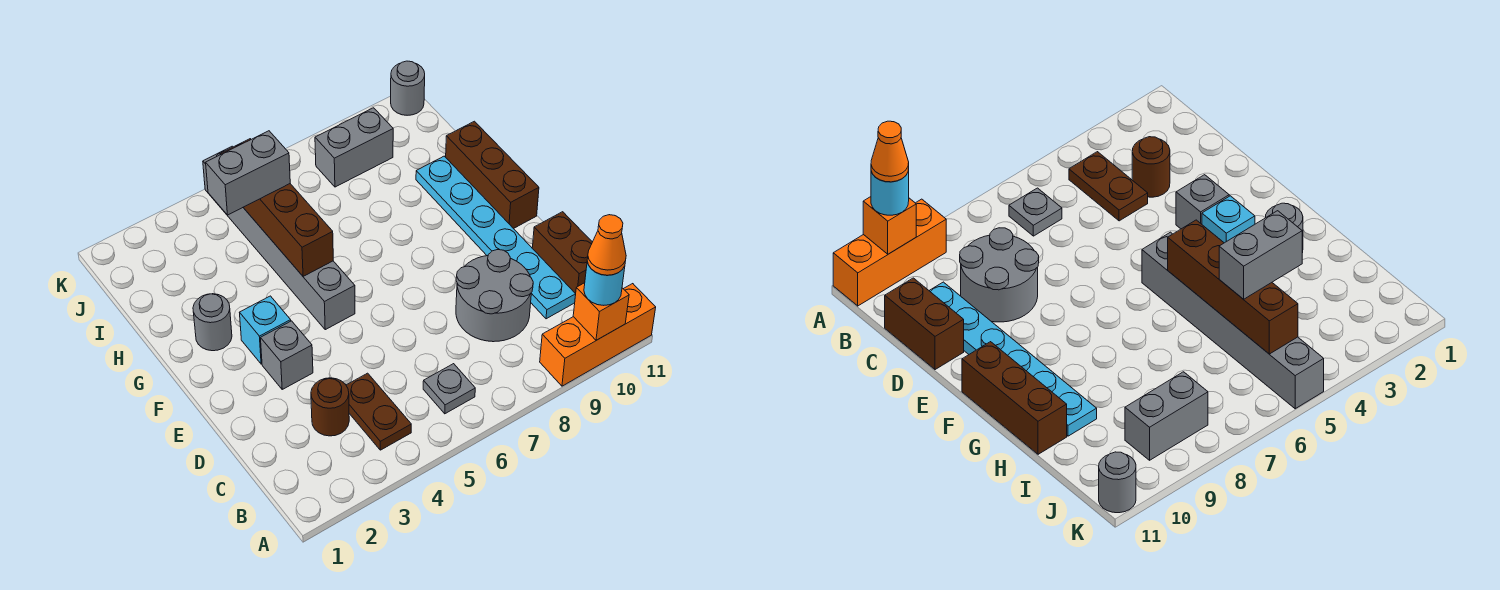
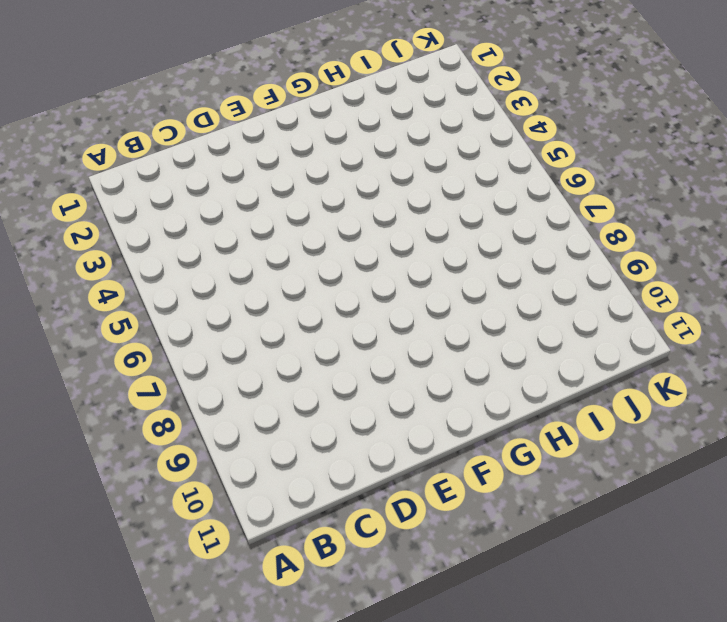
none -> orange 1x3 brick [540,284,656,386]
none -> brown 1x2 plate [346,373,411,450]
none -> grey 1x1 plate [423,364,475,414]

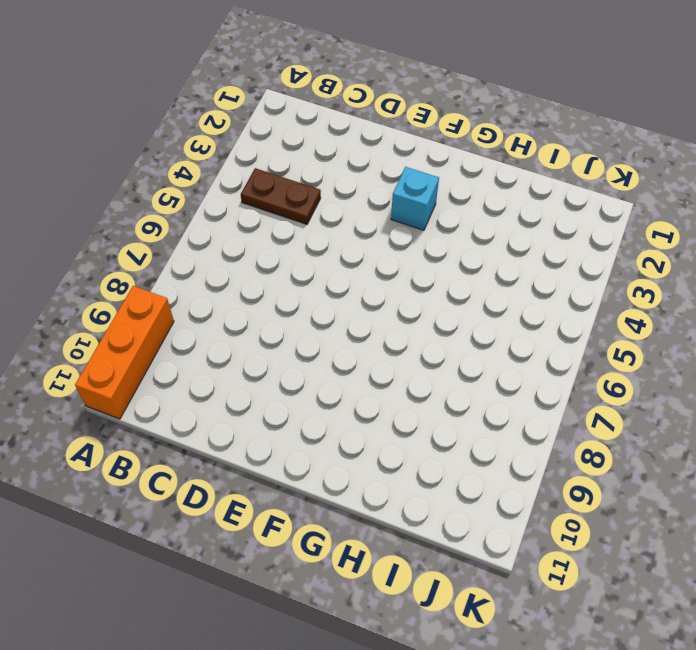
none -> grey 1x1 plate [423,364,475,414]
none -> brown 1x1 round brick [311,378,349,436]
none -> grey 2x2 round brick [456,250,533,342]

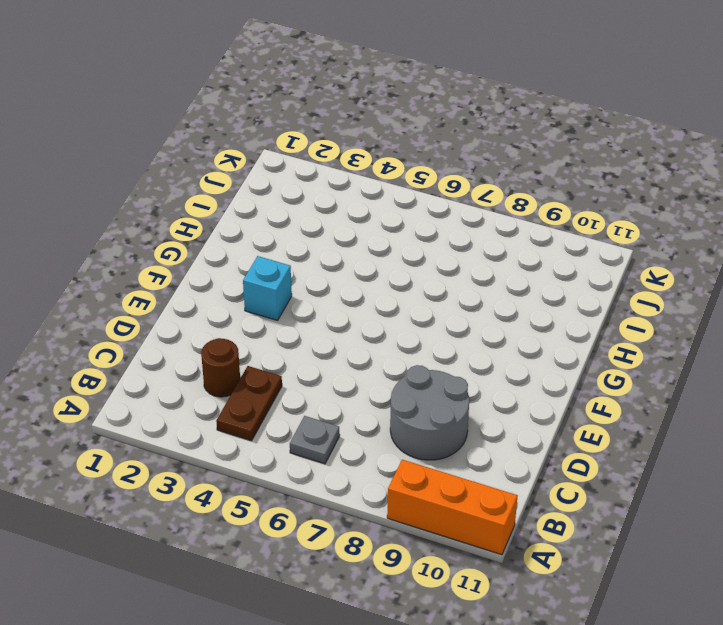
none -> cyan 1x6 plate [416,156,576,319]
none -> brown 1x2 brick [532,212,592,294]
none -> grey 1x1 brick [261,321,313,389]

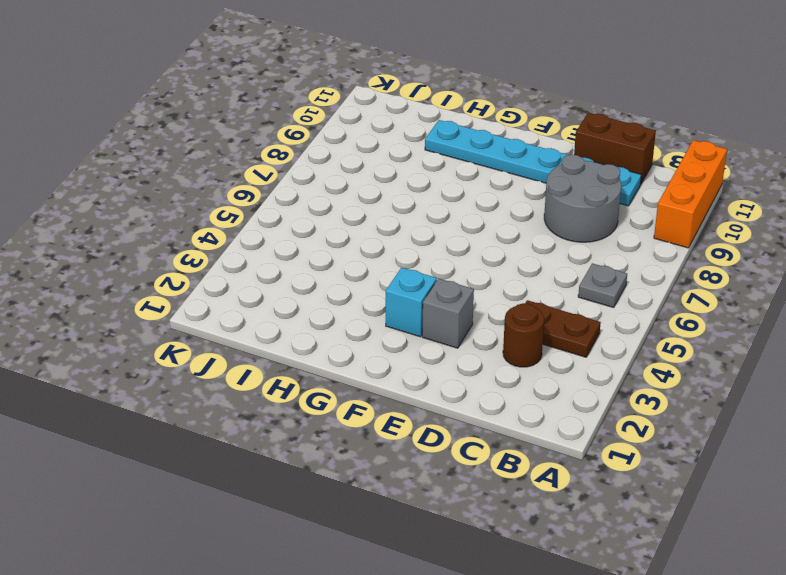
none -> grey 1x6 brick [203,146,355,330]
none -> brown 1x3 brick [446,121,539,229]
none -> grey 1x1 round brick [193,294,232,351]

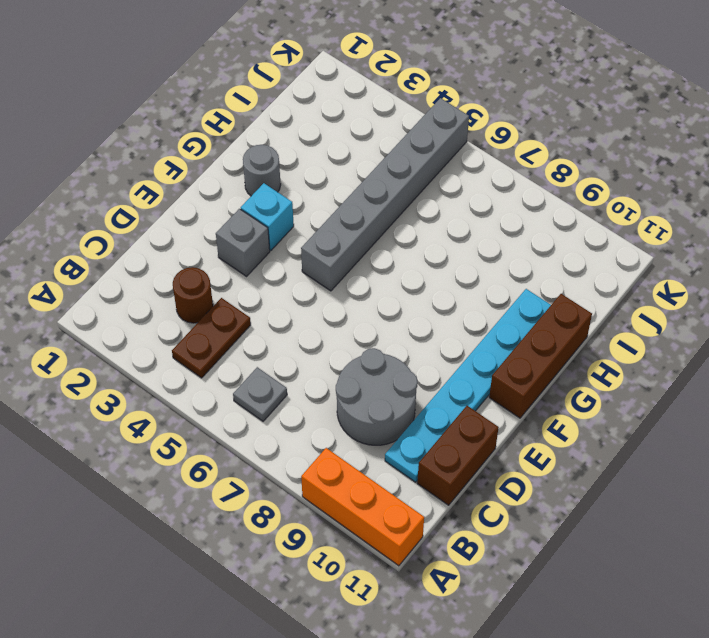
none -> grey 1x2 brick [315,108,393,187]
none -> grey 1x1 round brick [391,61,425,115]
none -> orange 1x1 brick [573,283,629,340]

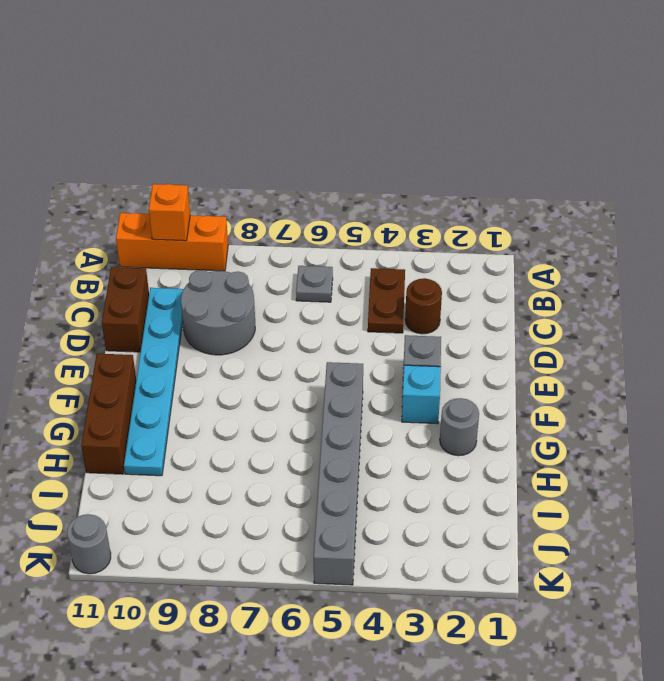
none -> grey 1x2 brick [315,108,393,187]
none -> brown 1x4 brick [220,139,333,276]
none -> cyan 1x1 round brick [584,261,625,305]

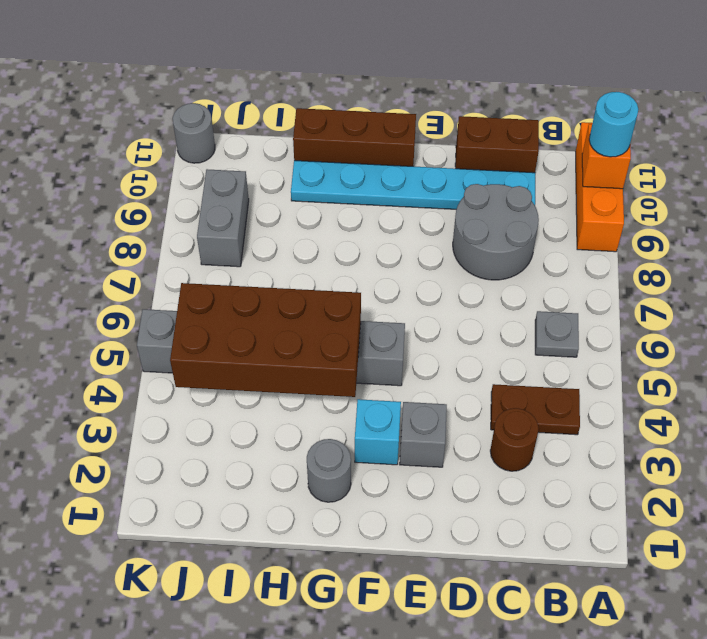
brown 2x4 brick [170,283,361,397] -> brown 1x4 brick [220,139,333,276]
none -> grey 1x2 brick [206,131,290,215]
none -> orange 1x1 cone [587,215,626,275]

